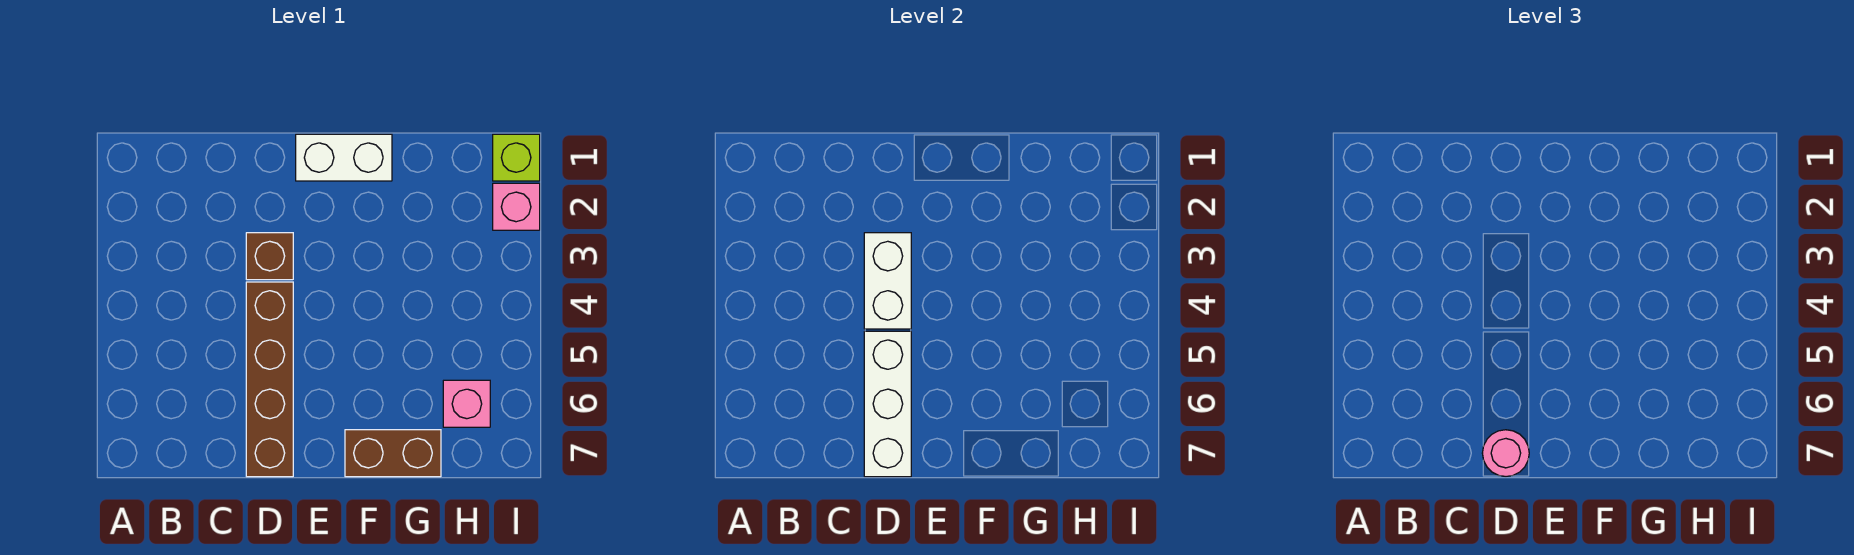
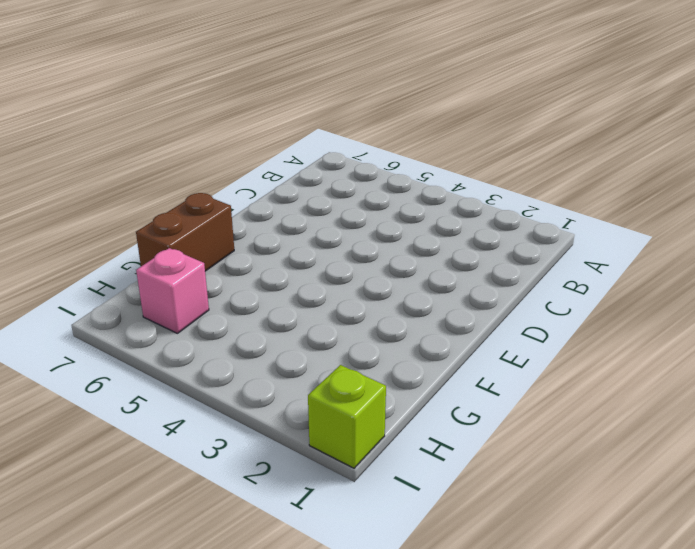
none -> brown 1x1 brick [246,233,293,280]
none -> brown 1x4 brick [246,282,293,477]

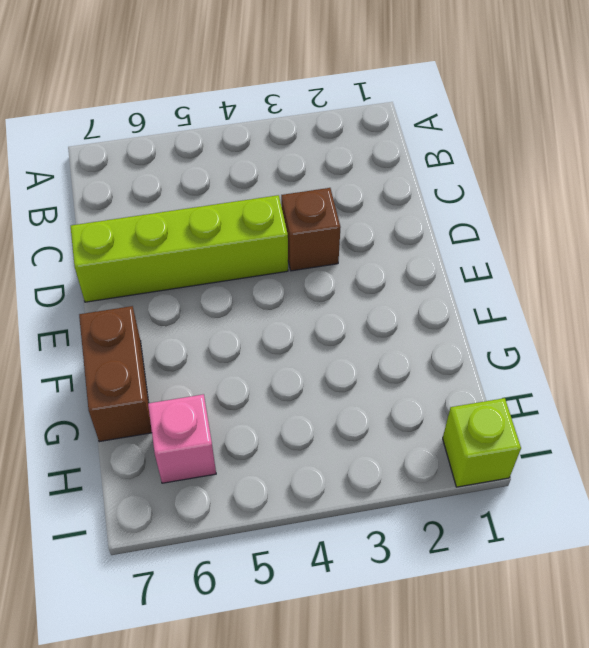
lime 1x4 brick [71,195,288,302] -> brown 1x4 brick [246,282,293,477]
none -> white 1x2 brick [296,134,392,181]
none -> pink 1x1 brick [493,183,540,230]

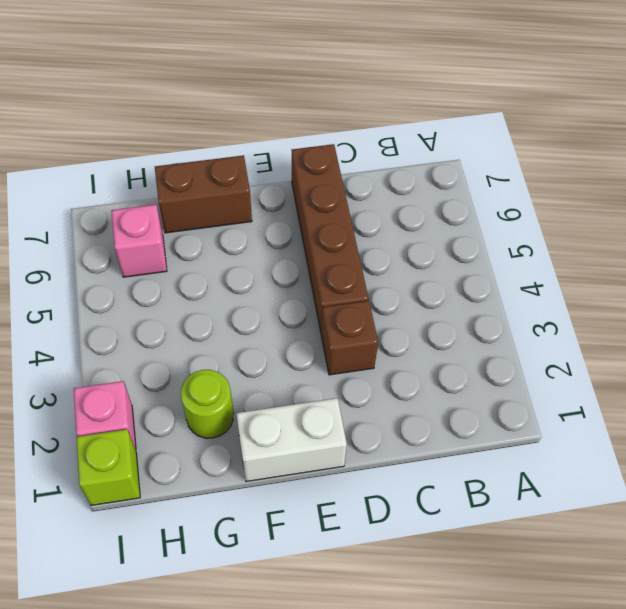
lime 1x1 round brick [181,370,234,438] -> none
none -> white 1x2 brick [864,233,911,329]
none -> white 1x3 brick [864,331,911,477]

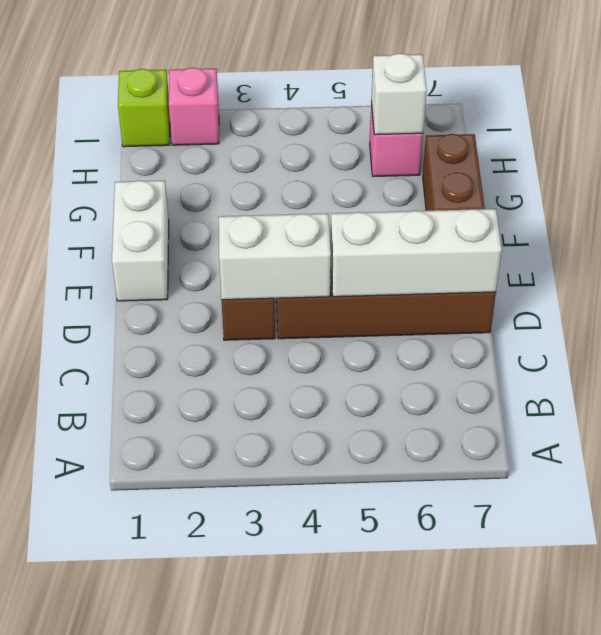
white 1x1 brick [371,53,427,135] -> none
none -> pink 1x1 round brick [1482,430,1529,477]

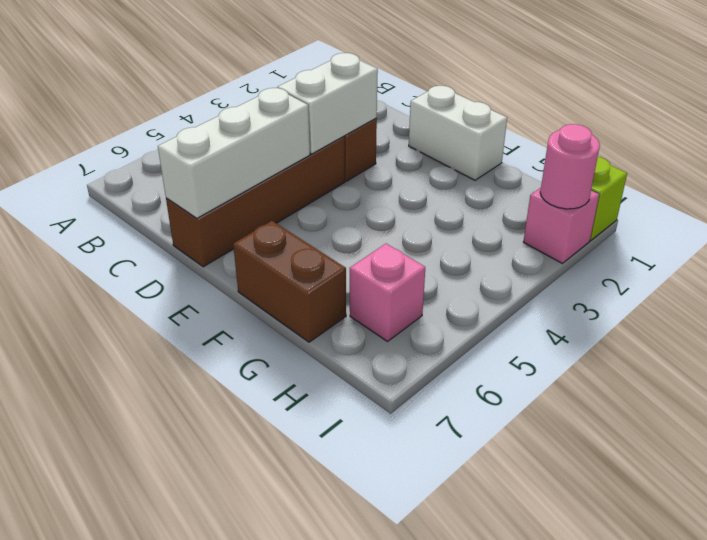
pink 1x1 round brick [540,124,600,209] -> pink 1x1 round brick moved to [1482,430,1529,477]

